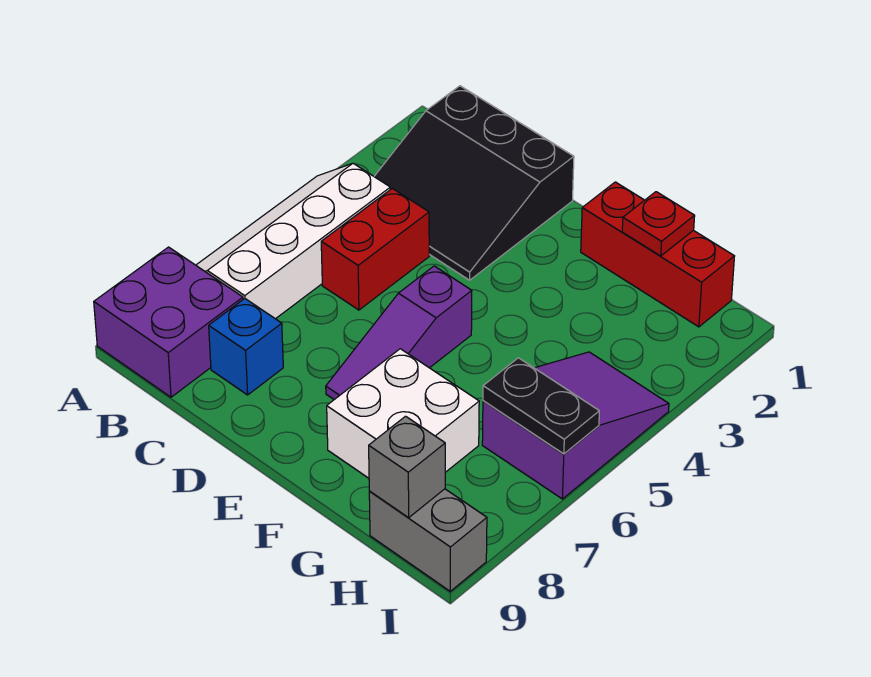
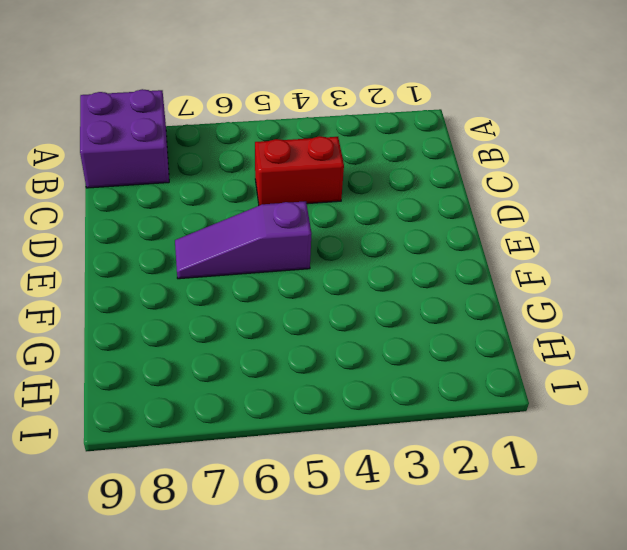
none -> white 2x4 slope [196,163,390,319]
none -> black 3x3 slope [374,86,574,280]
none -> blue 1x1 brick [209,299,283,395]

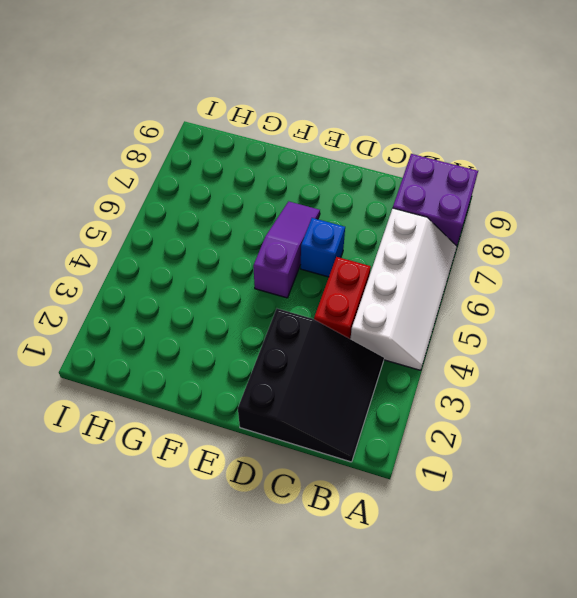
black 3x3 slope [238,309,384,462] -> black 3x3 slope turned to [374,86,574,280]
blue 1x1 brick [301,218,345,277] -> blue 1x1 brick moved to [209,299,283,395]
none -> red 1x3 brick [581,182,735,327]
none -> white 2x2 brick [327,349,479,478]
none -> purple 2x3 slope [482,352,669,499]

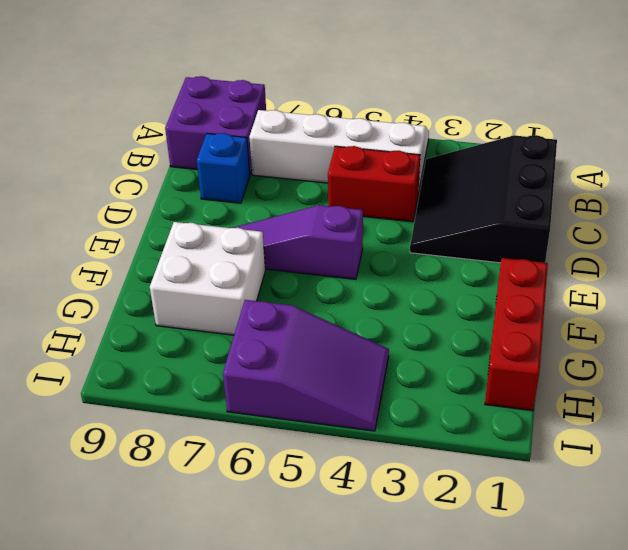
none -> grey 1x2 brick [369,489,487,591]
none -> red 1x1 plate [622,192,695,256]
none -> black 1x2 plate [483,358,599,454]

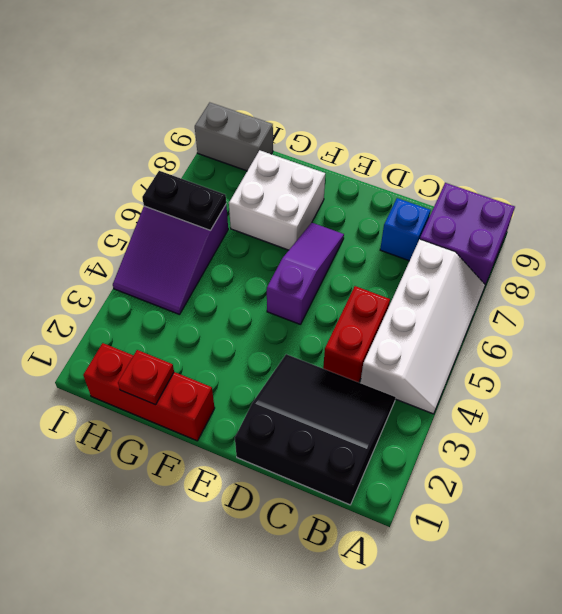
none -> grey 1x1 brick [369,416,445,518]

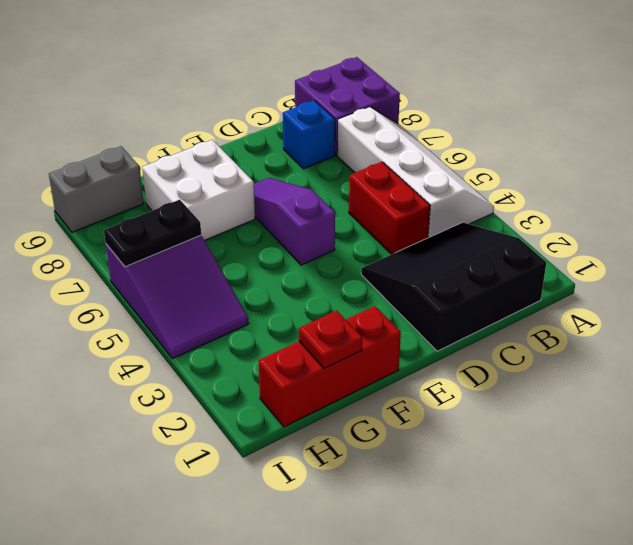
none -> grey 1x1 brick [369,416,445,518]

